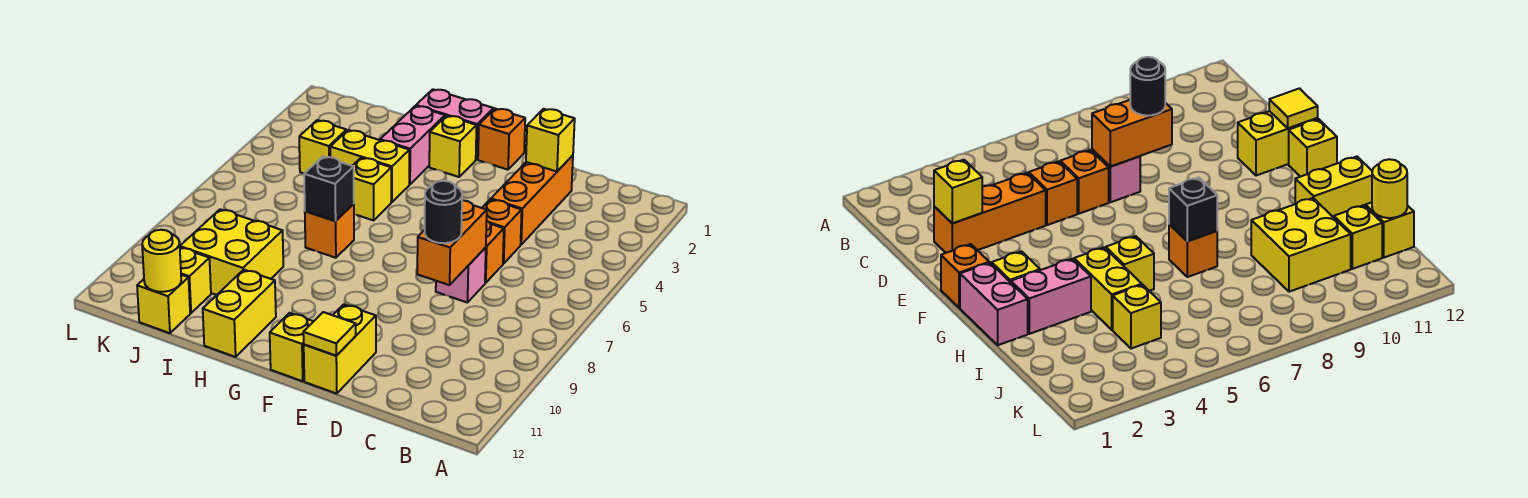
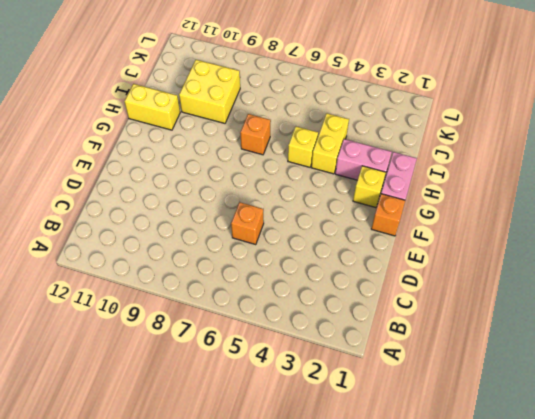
none -> orange 1x3 brick [491,155,573,245]
none -> orange 1x1 brick [482,199,522,264]
none -> pink 1x1 brick [436,247,486,303]

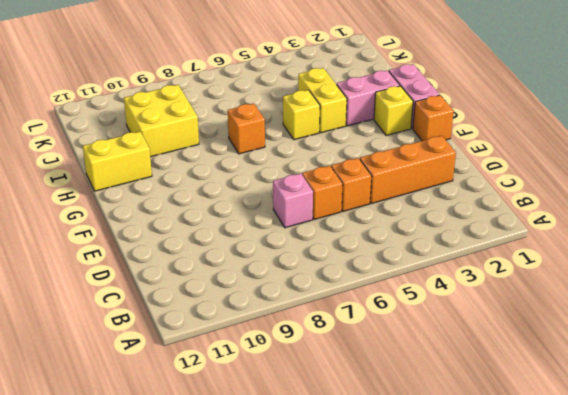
none -> yellow 1x2 brick [304,304,376,394]
none -> yellow 1x1 brick [270,313,314,381]
none -> yellow 1x1 brick [299,120,347,173]

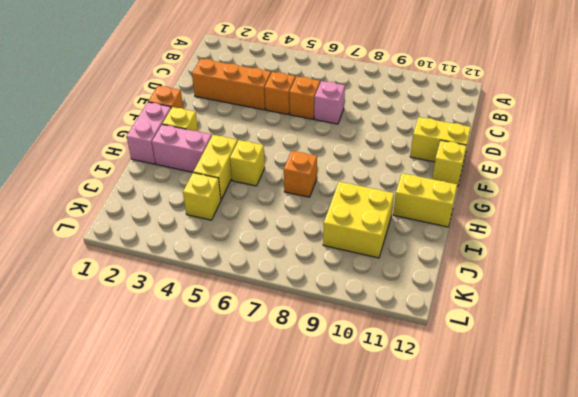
none -> yellow 1x1 brick [180,248,211,313]
none -> yellow 1x1 brick [137,275,190,333]
none -> yellow 1x1 brick [526,109,575,172]

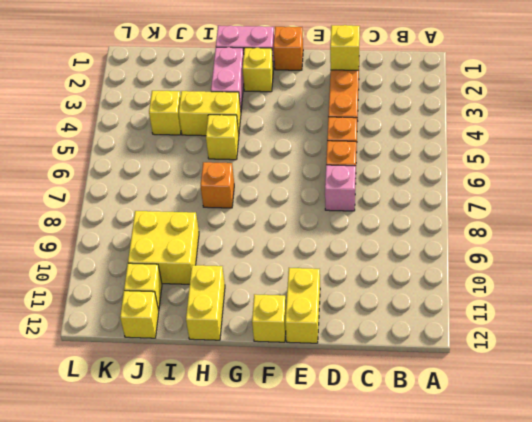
none -> orange 1x2 brick [417,200,487,285]
none -> yellow 1x1 tile [303,312,356,356]
none -> black 1x1 brick [304,157,354,221]

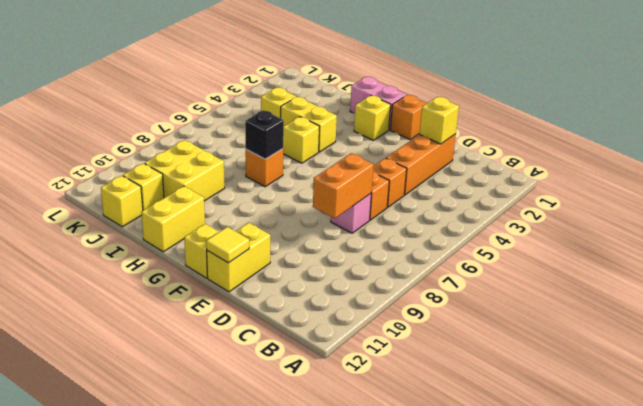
none -> pink 1x2 brick [380,106,445,184]
none -> yellow 1x1 round brick [142,230,181,292]
none -> black 1x1 round brick [425,181,462,243]

